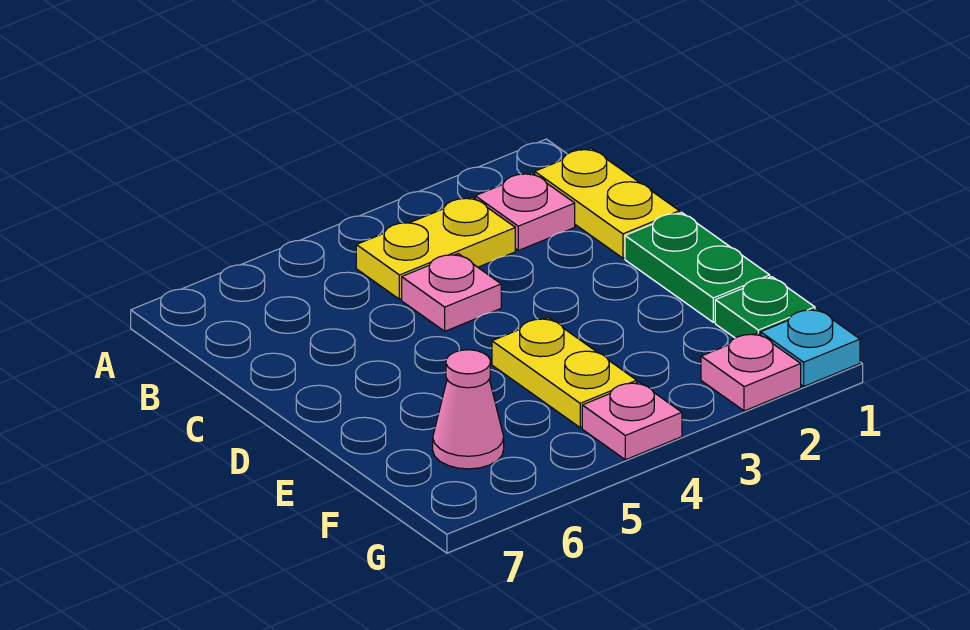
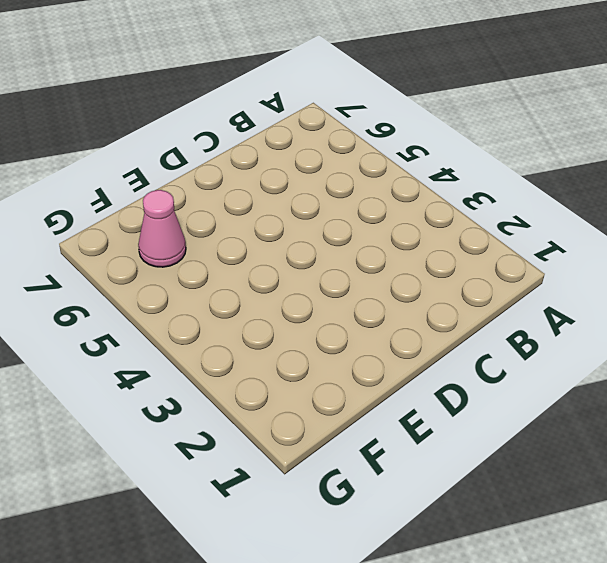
none -> yellow 1x2 plate [535,148,679,258]
none -> pink 1x1 plate [475,173,575,250]

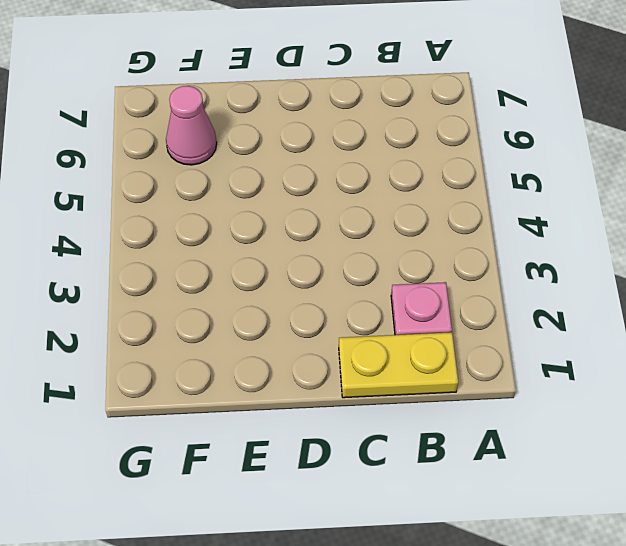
none -> yellow 1x2 plate [356,197,515,299]
none -> pink 1x1 plate [402,254,501,331]

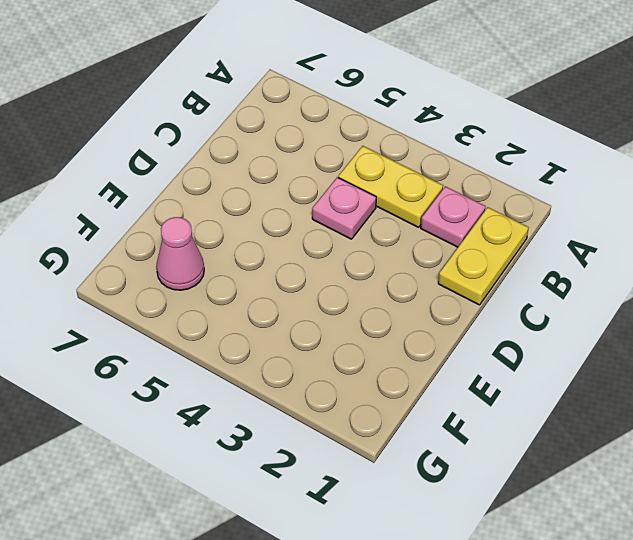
none -> green 1x2 plate [625,212,770,322]
none -> yellow 1x2 plate [492,318,637,428]

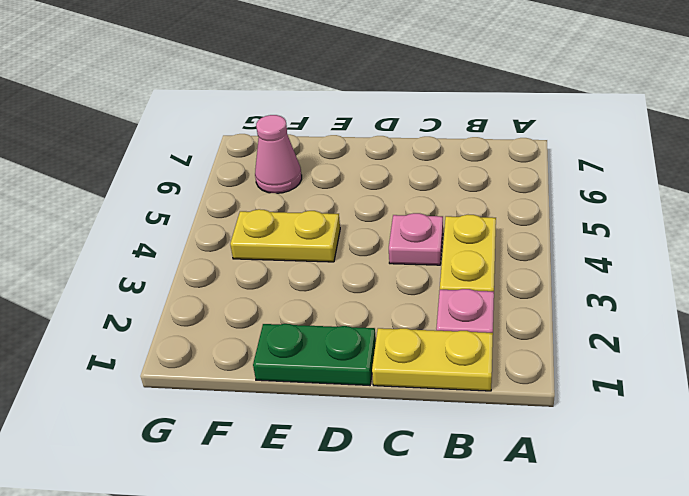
none -> green 1x1 plate [715,277,815,338]
none -> cyan 1x1 plate [761,309,860,386]

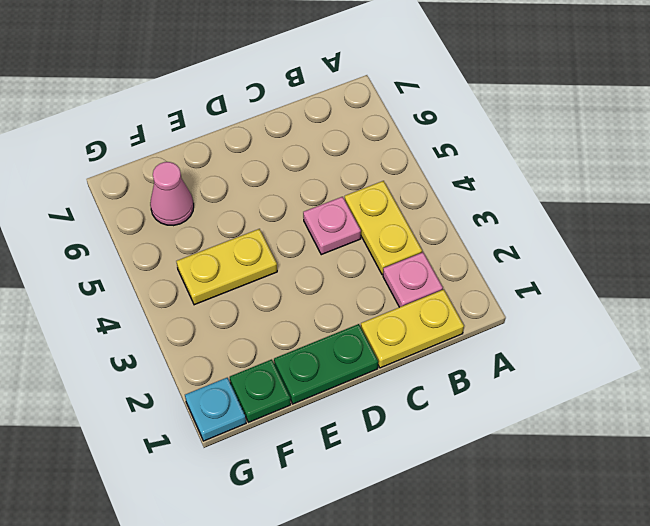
none -> pink 1x1 plate [701,333,801,411]
none -> pink 1x1 plate [582,382,682,460]

